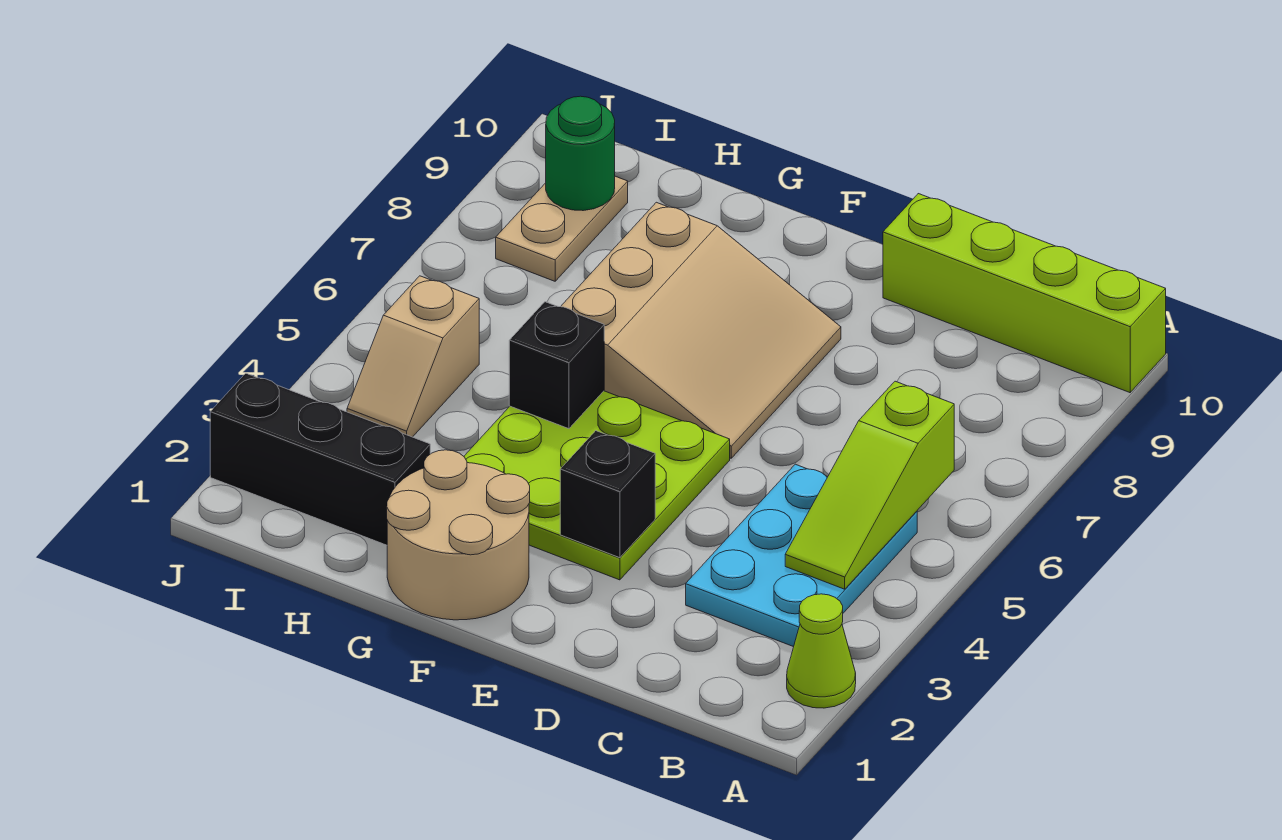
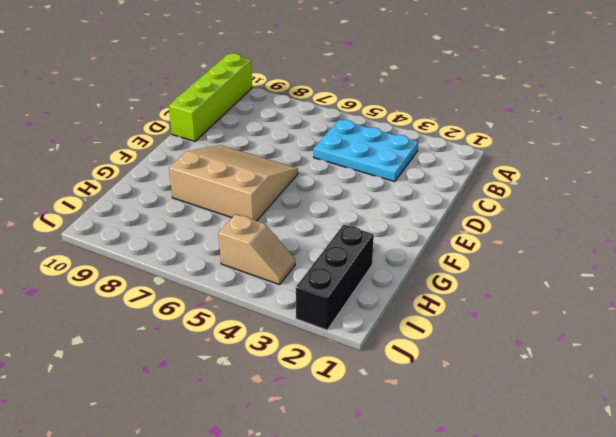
none -> lime 1x1 cone [787,594,856,708]
none -> lime 3x3 plate [464,391,730,580]
none -> tan 2x2 round brick [387,450,530,620]

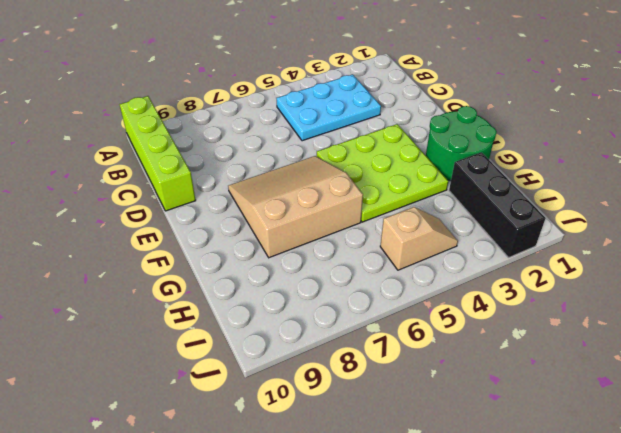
green 2x2 round brick [426,106,497,181] -> tan 2x2 round brick [387,450,530,620]
none -> lime 1x1 cone [787,594,856,708]
none -> tan 1x2 plate [496,176,628,281]
none -> lime 1x3 slope [785,381,954,589]

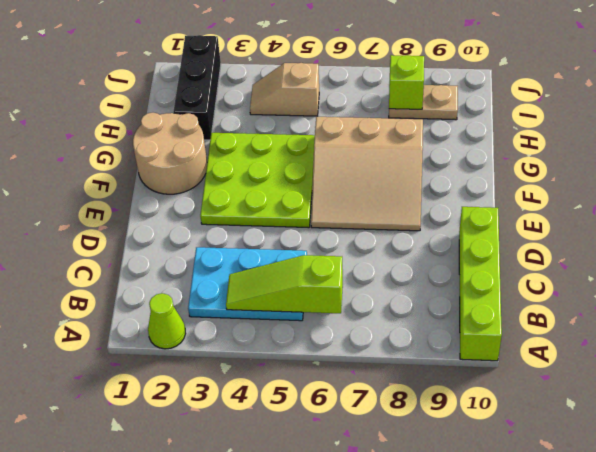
lime 1x1 brick [389,55,424,109] -> none
none -> black 1x1 brick [560,431,655,558]
none -> black 1x1 brick [509,302,604,429]
none -> green 1x1 round brick [546,96,615,211]

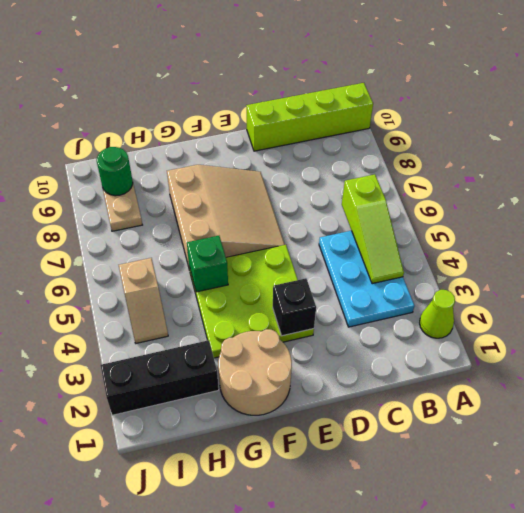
green 1x1 brick [187,236,228,292] -> black 1x1 brick [509,302,604,429]

